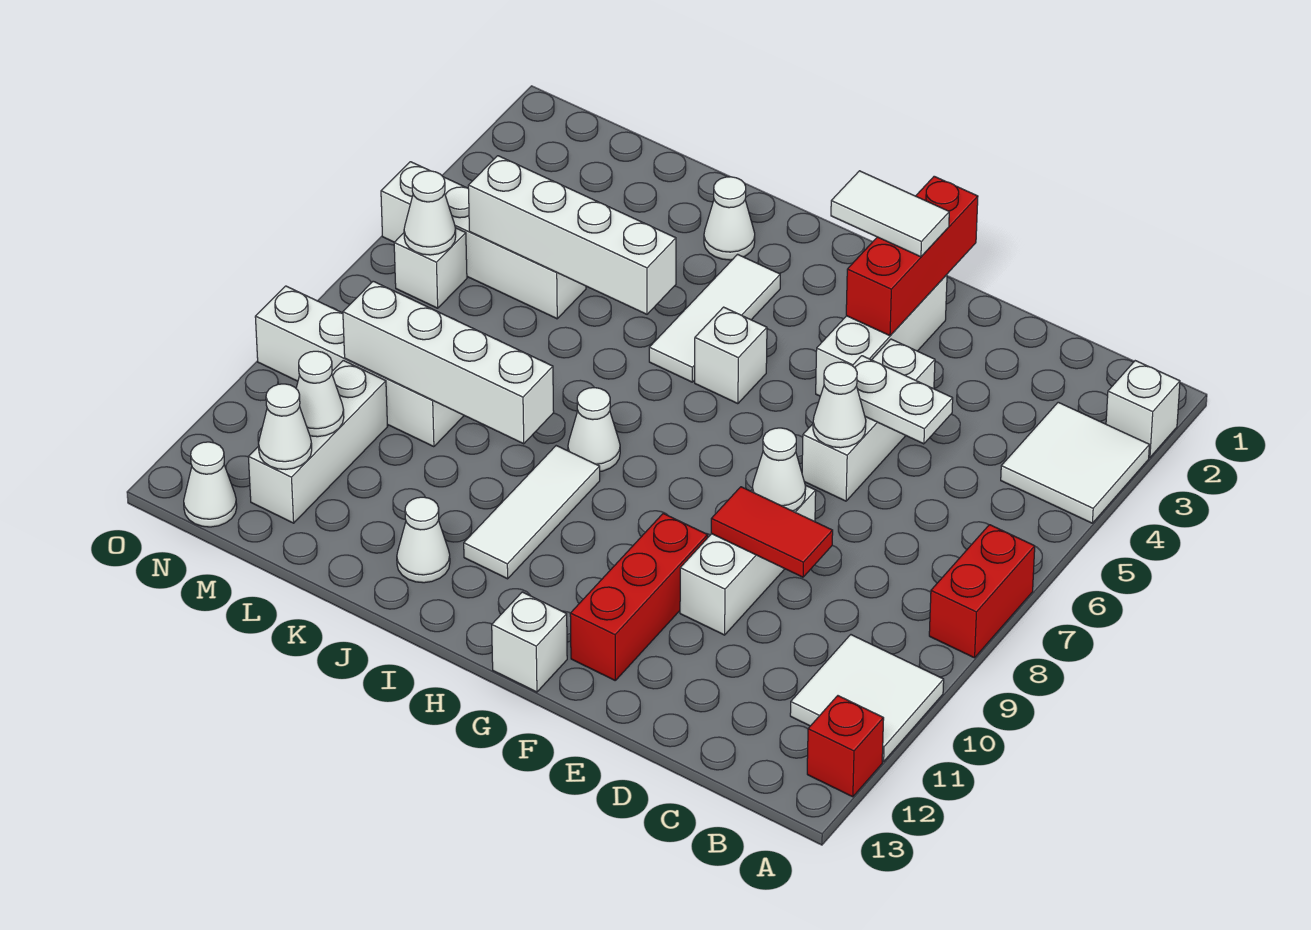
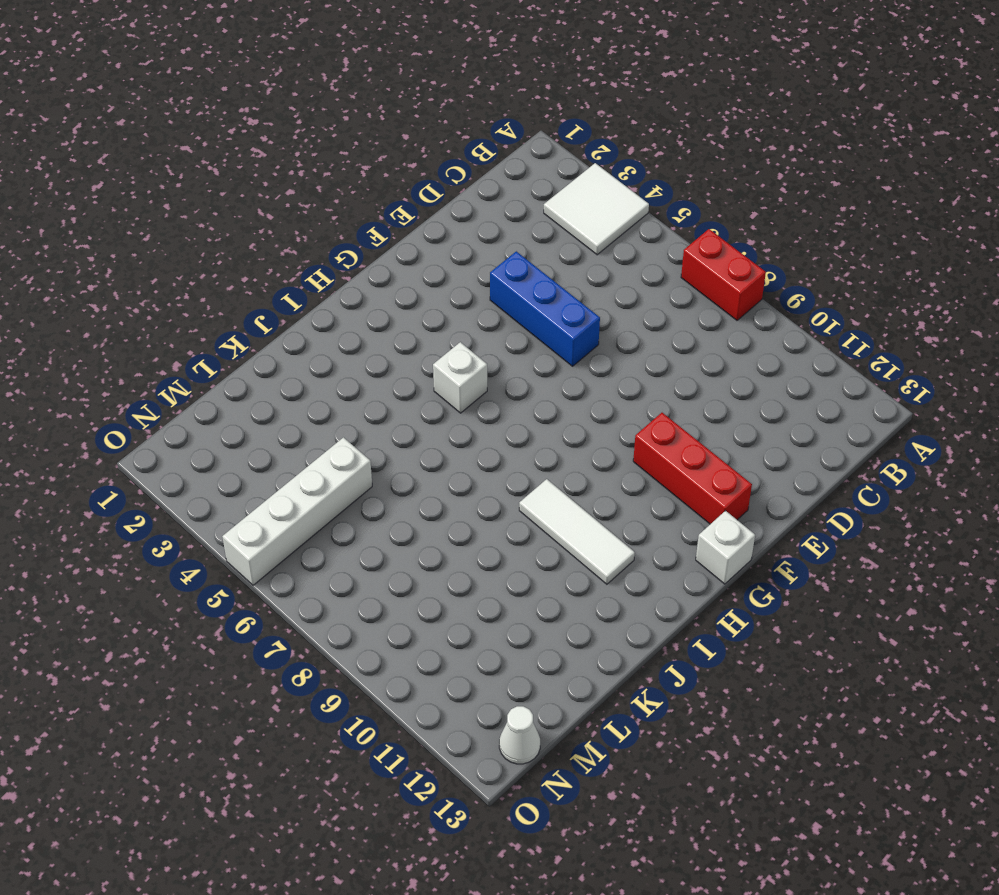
blue 1x3 brick [490,251,600,366] -> white 1x3 brick [802,339,935,501]
none -> white 1x1 brick [1106,361,1180,458]
none -> white 2x2 tile [790,635,944,762]
none -> red 1x1 brick [807,696,884,797]
none -> white 1x3 brick [680,485,816,635]

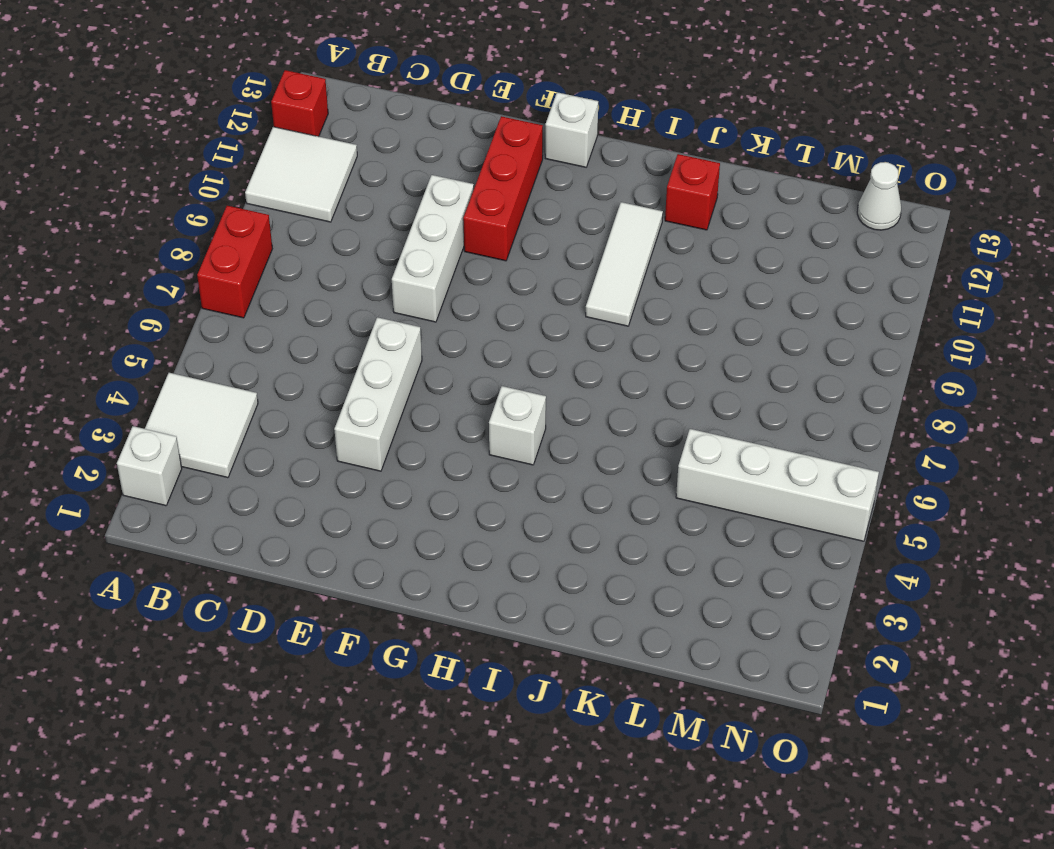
red 1x1 brick [665,154,720,230] -> white 1x1 cone [397,497,450,583]
none -> white 1x3 brick [816,275,947,396]
none -> white 1x3 tile [649,254,780,382]
none -> white 1x1 cone [568,388,620,471]
none -> white 1x1 cone [704,177,755,260]

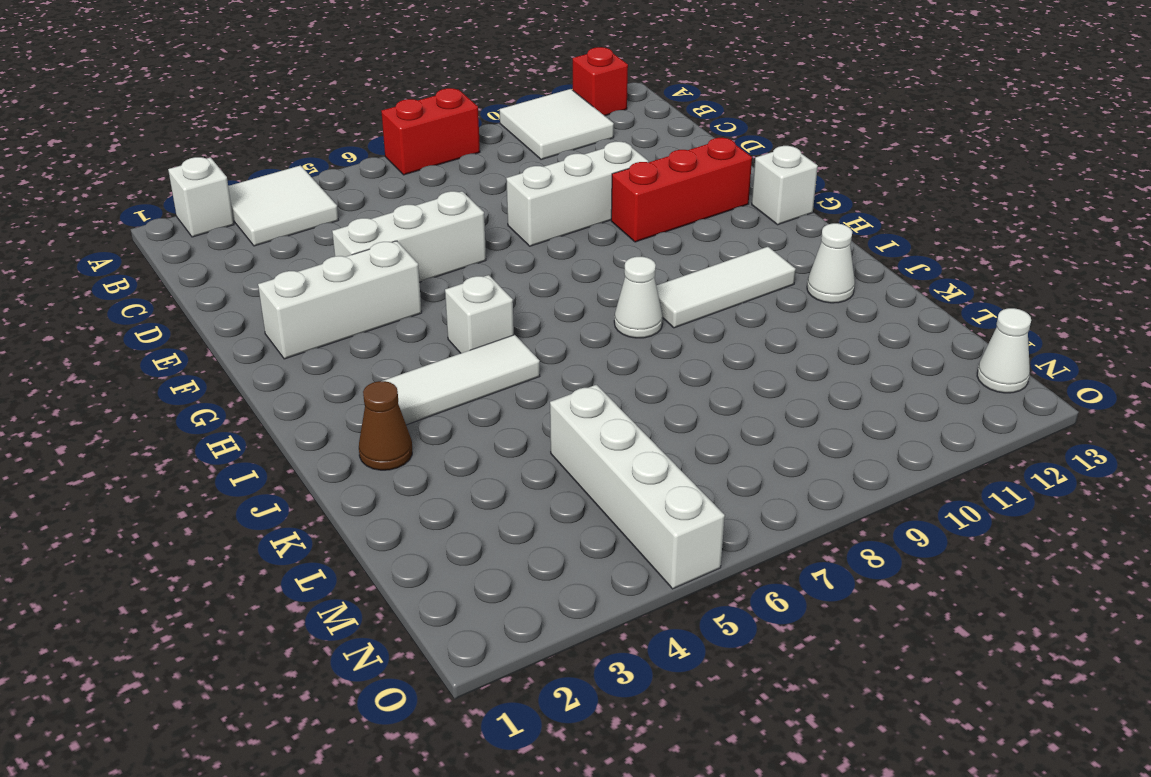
brown 1x1 cone [359,381,412,470] -> white 1x1 cone [704,177,755,260]
none -> white 1x4 brick [255,286,464,447]
none -> white 1x3 brick [248,360,388,523]
none -> white 1x1 brick [394,228,467,308]
none -> white 1x2 plate [852,356,953,444]

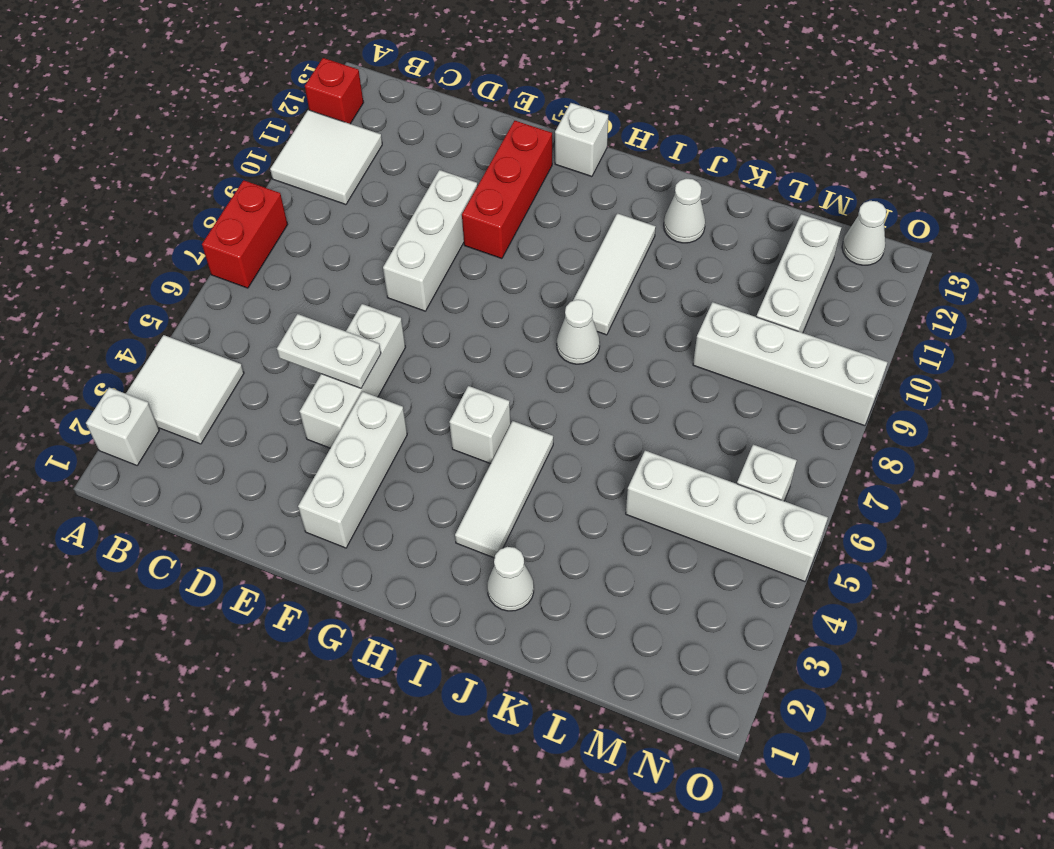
none -> red 1x2 tile [711,487,833,577]
none -> white 1x1 cone [813,362,866,448]
none -> white 1x1 cone [752,428,806,511]
none -> red 1x3 brick [846,176,978,336]

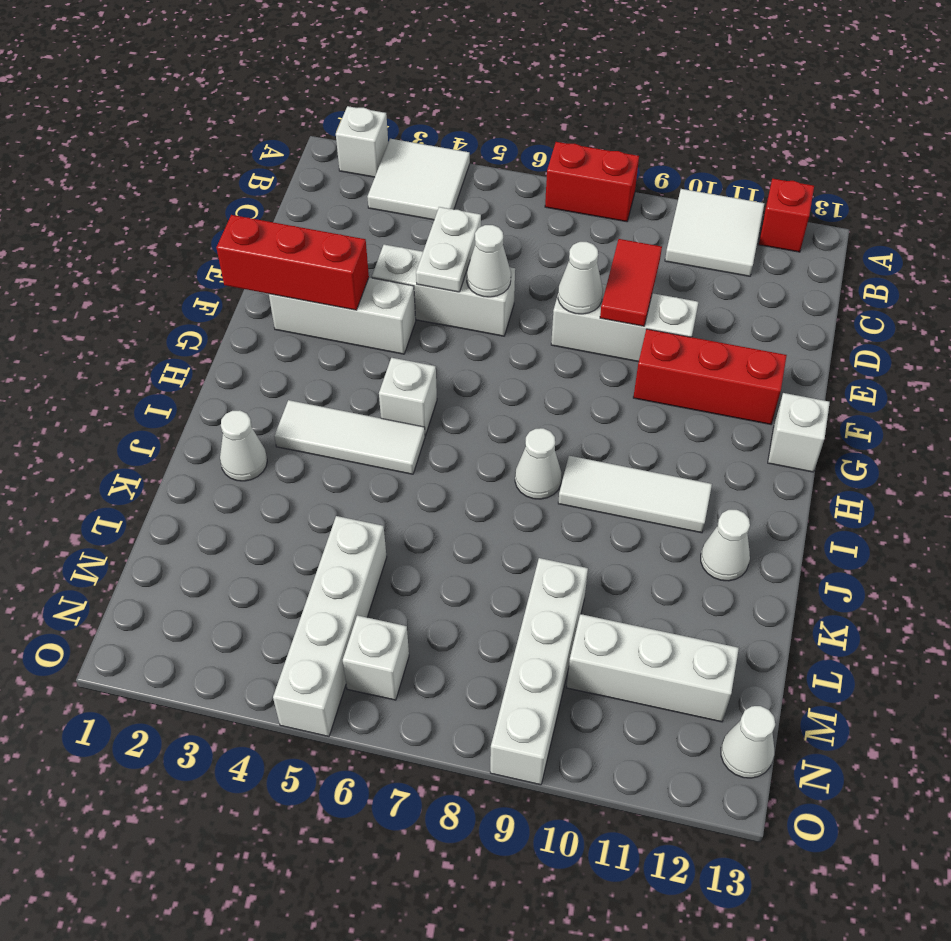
none -> white 1x4 brick [468,156,676,314]
none -> white 1x4 brick [343,281,554,444]
none -> white 1x1 cone [296,351,344,437]
none -> white 1x1 cone [259,384,312,469]

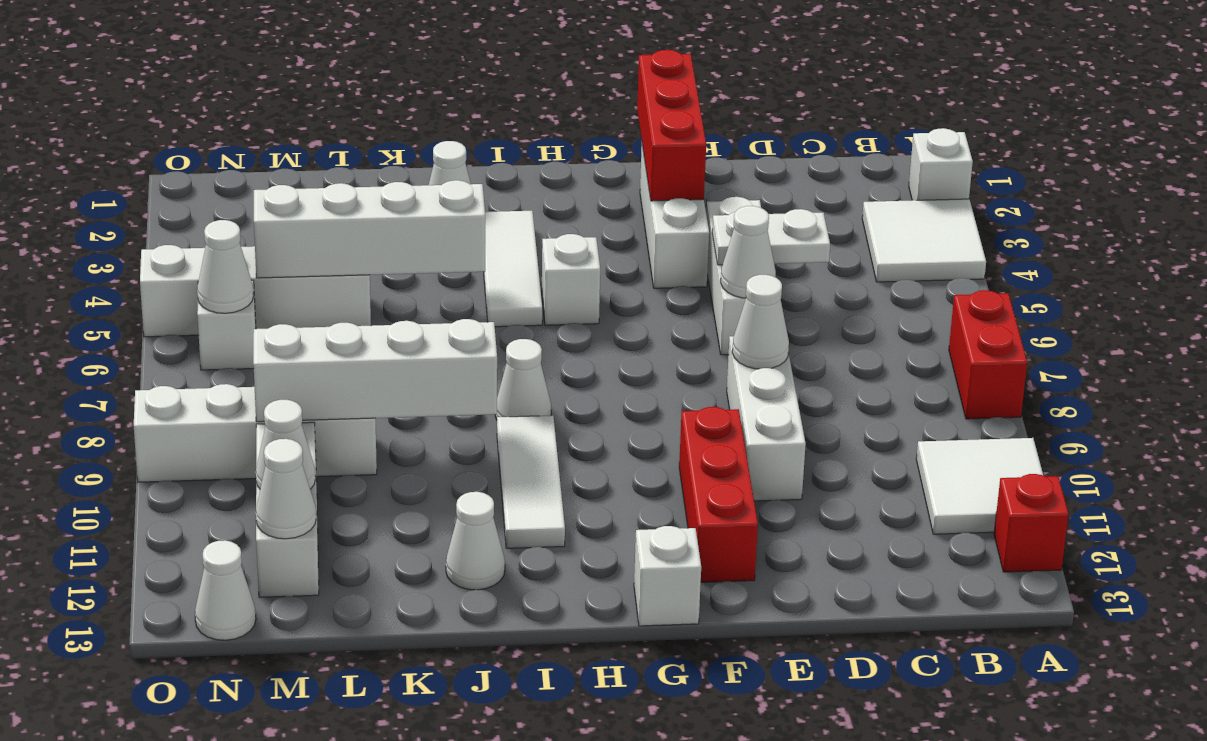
none -> red 1x2 tile [711,487,833,577]
none -> white 1x2 tile [831,171,949,257]

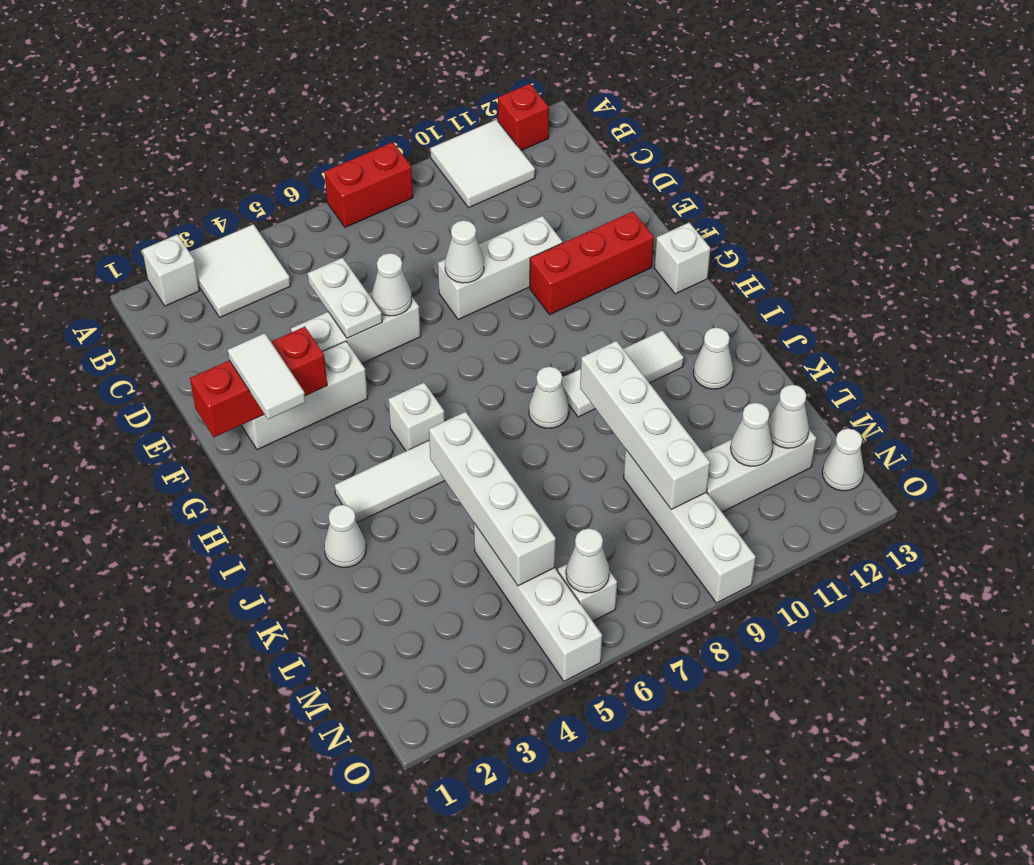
none -> red 1x2 tile [711,487,833,577]

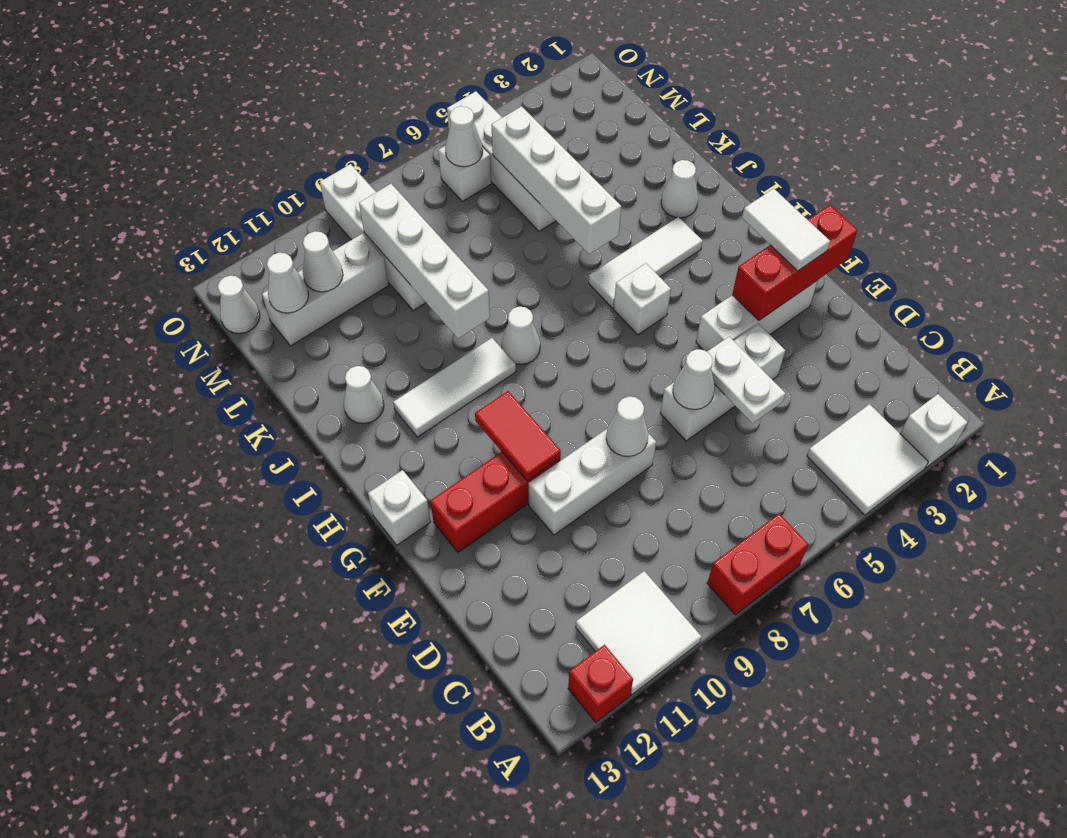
red 1x2 tile [475,391,561,481] -> red 1x2 tile moved to [711,487,833,577]

